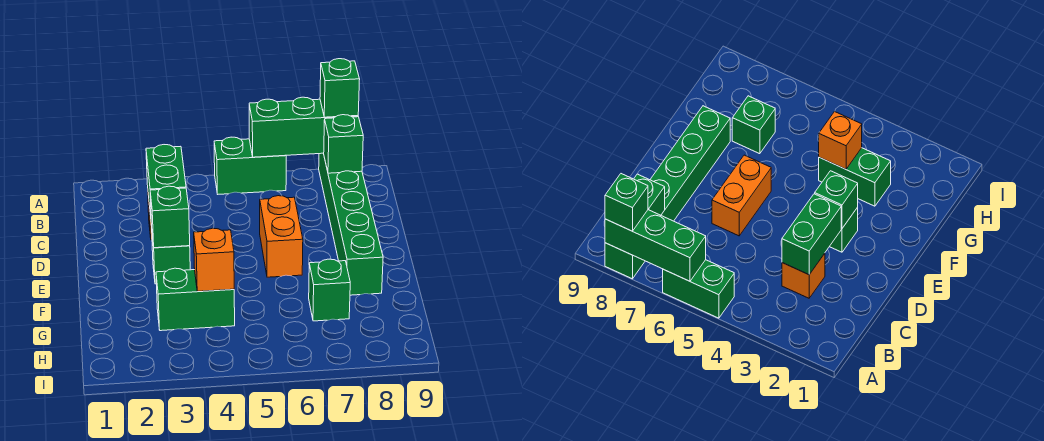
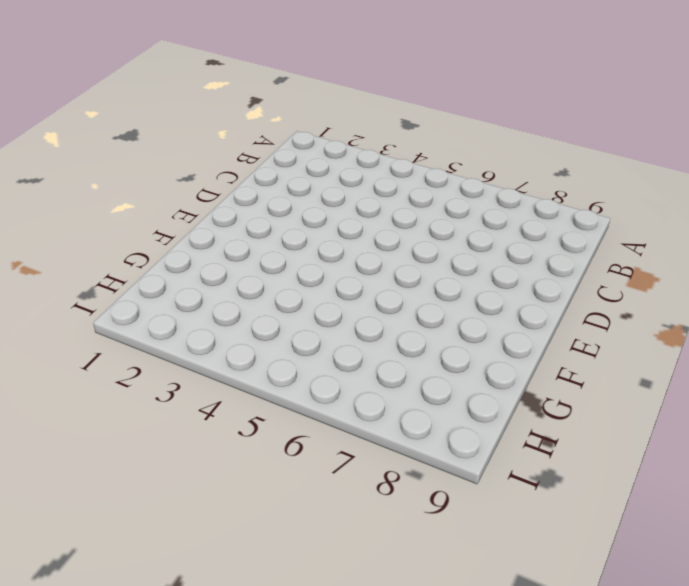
none -> green 1x2 brick [214,137,286,194]
none -> green 1x6 brick [319,153,383,295]
none -> orange 1x1 brick [782,254,825,298]

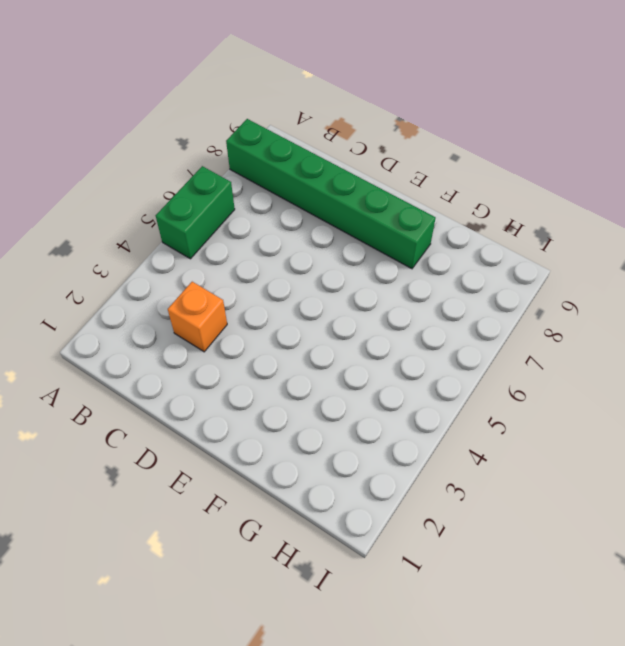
none -> orange 1x2 brick [260,196,303,277]
none -> green 1x1 brick [152,236,190,284]
none -> green 1x2 brick [156,268,235,331]

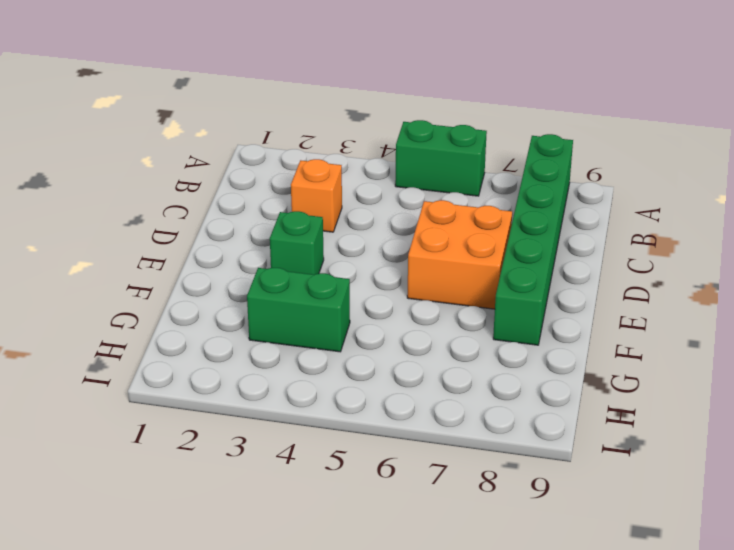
orange 2x2 brick [407,200,512,309] -> orange 1x2 brick [260,196,303,277]
none -> green 1x1 brick [309,259,350,321]
none -> green 1x3 brick [249,97,358,157]
none -> green 1x1 brick [324,115,363,173]

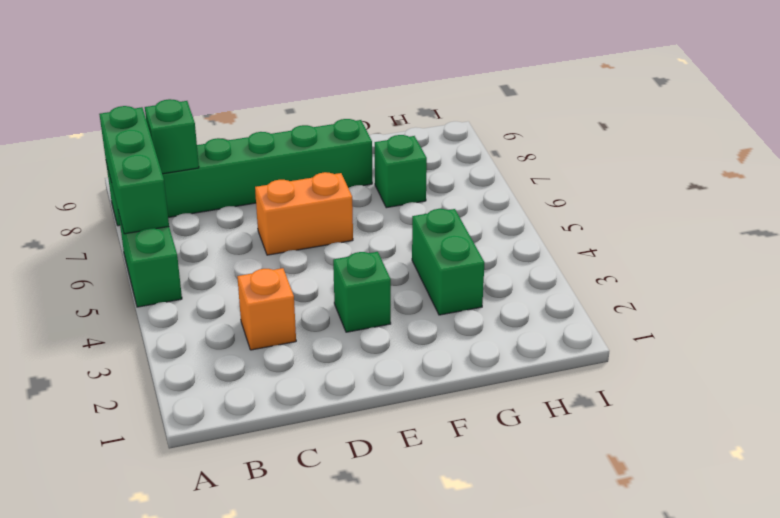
none -> green 1x2 brick [146,145,186,225]
none -> green 1x1 brick [150,186,190,248]
none -> orange 1x1 brick [194,228,234,291]

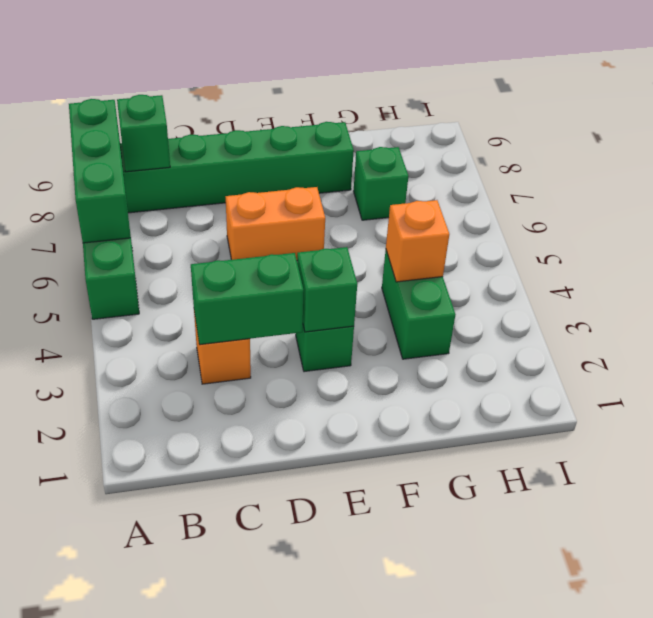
none -> green 1x1 brick [320,59,360,117]

